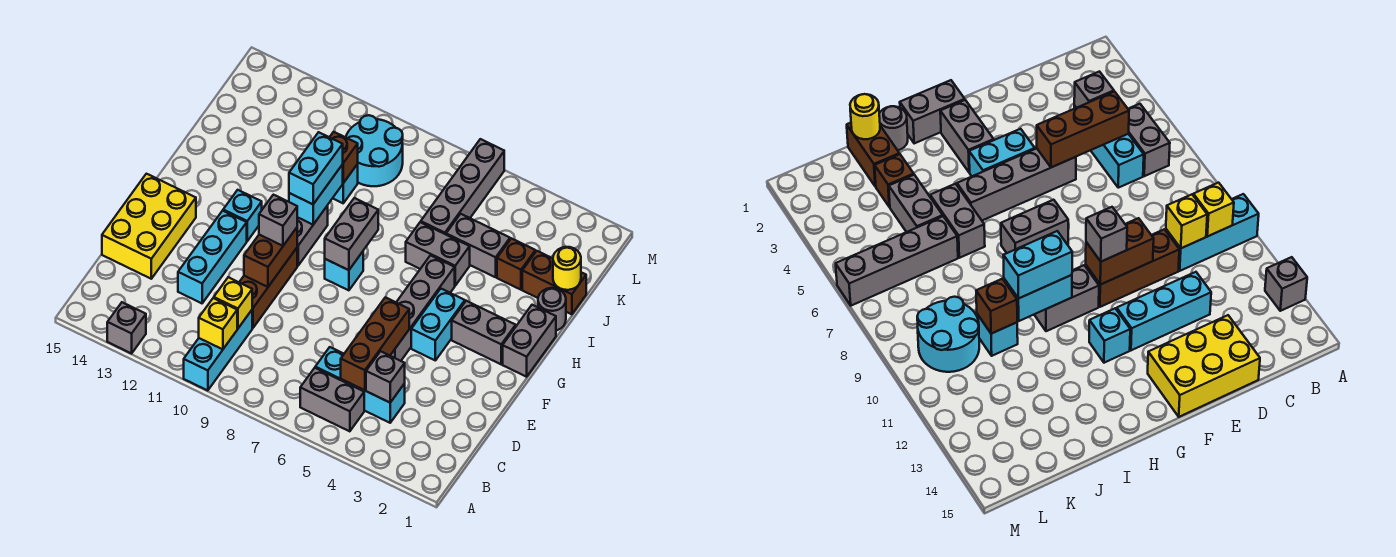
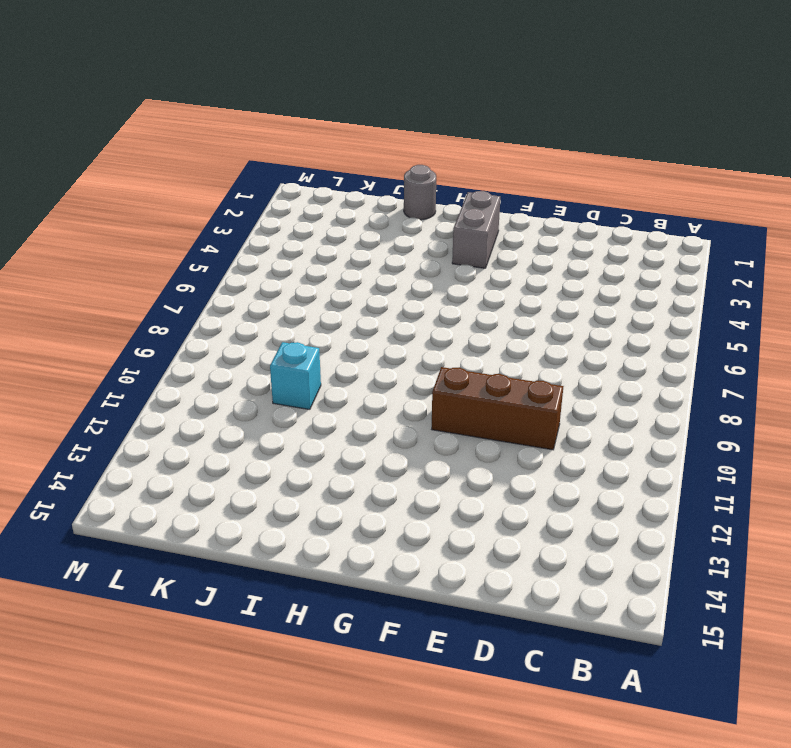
none -> cyan 1x3 brick [184,310,252,391]
none -> grey 1x1 brick [107,302,146,353]
none -> grey 1x2 brick [300,368,364,431]
none -> cyan 1x3 brick [315,347,405,423]

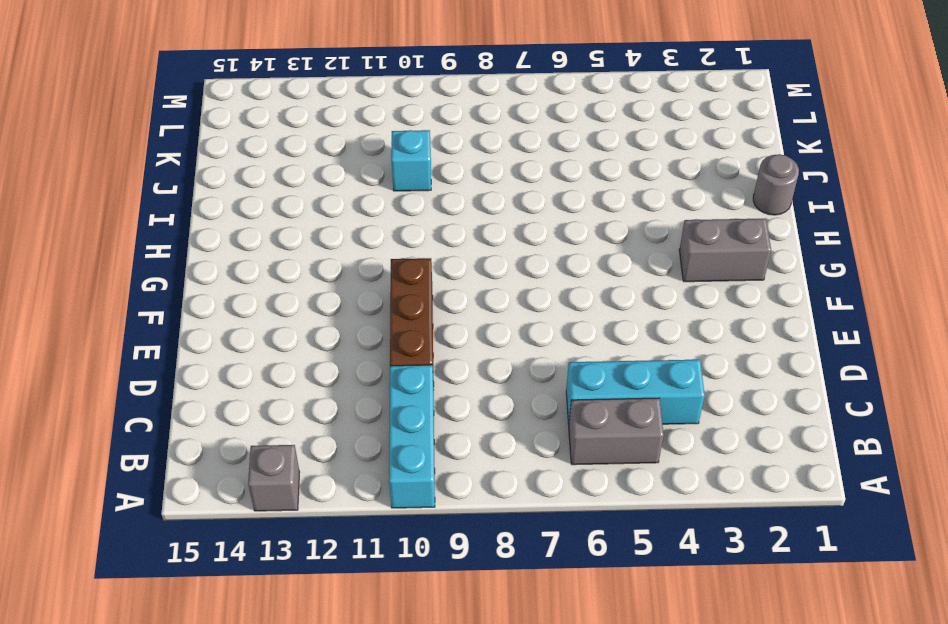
none -> cyan 1x3 brick [178,211,247,303]
none -> yellow 2x3 brick [102,174,196,279]
none -> grey 1x4 brick [390,255,455,361]
none -> cyan 1x2 brick [411,289,465,360]

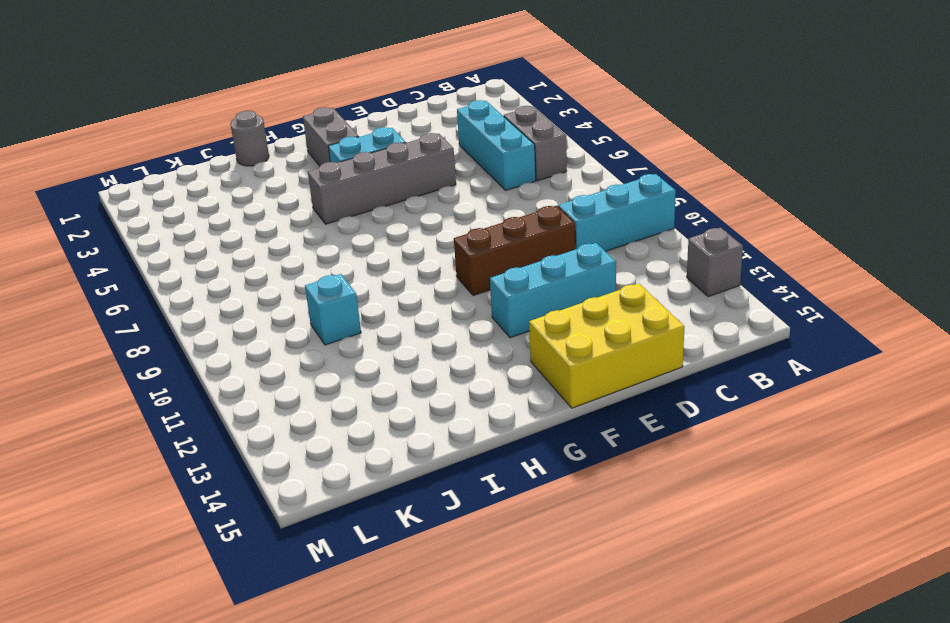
none -> grey 1x2 brick [503,305,556,377]
none -> cyan 1x1 brick [325,252,363,290]
none -> grey 1x2 brick [297,206,328,266]
none -> cyan 1x1 brick [223,190,262,241]

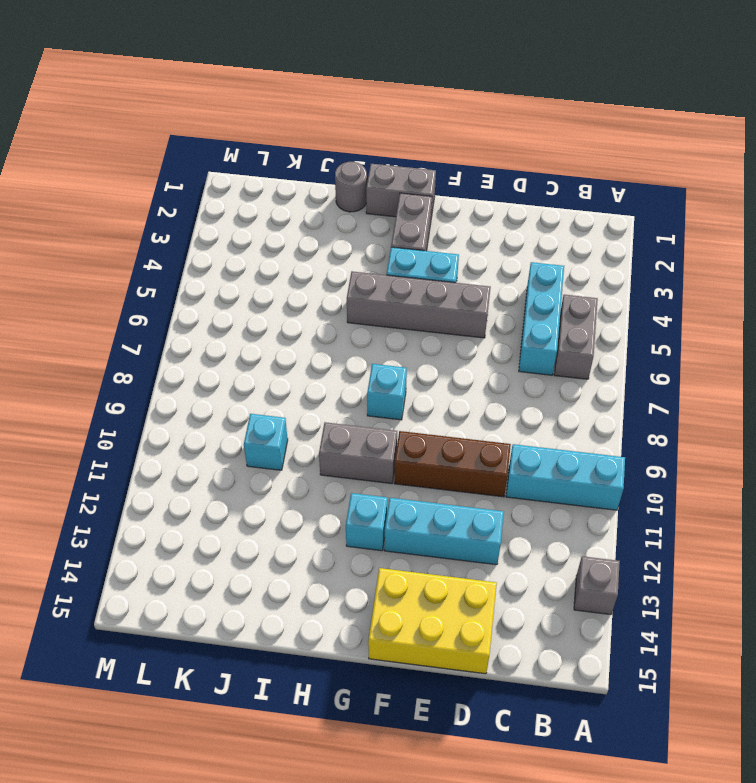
none -> grey 1x2 brick [406,222,470,286]
none -> brown 1x2 brick [522,251,586,314]
none -> brown 1x1 brick [497,238,535,290]
none -> grey 1x2 brick [446,214,510,277]

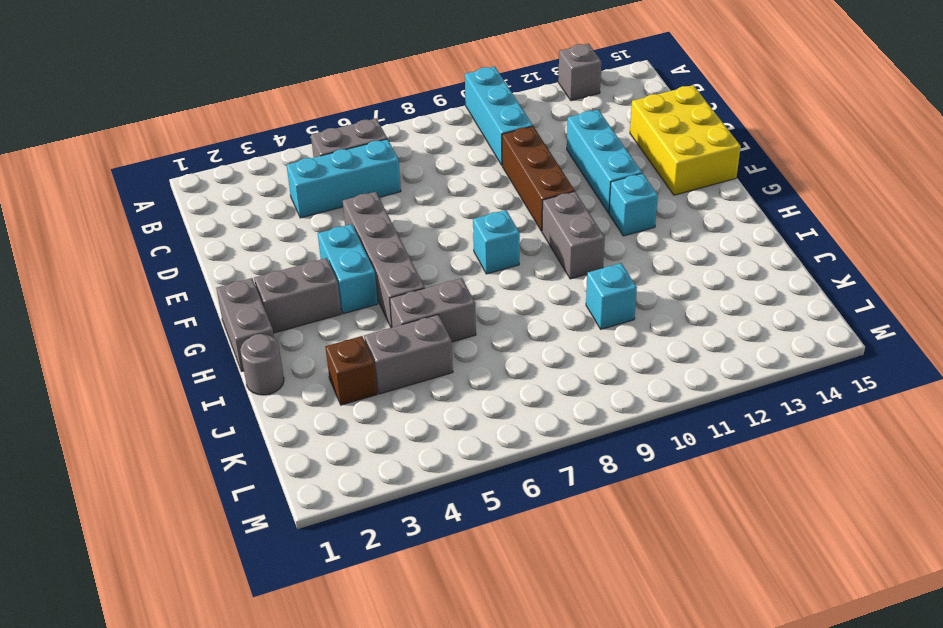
none -> brown 1x2 brick [522,251,586,314]
none -> grey 1x4 brick [421,139,504,234]
none -> cyan 2x2 round brick [346,115,403,186]
none -> yellow 1x1 brick [199,298,237,349]

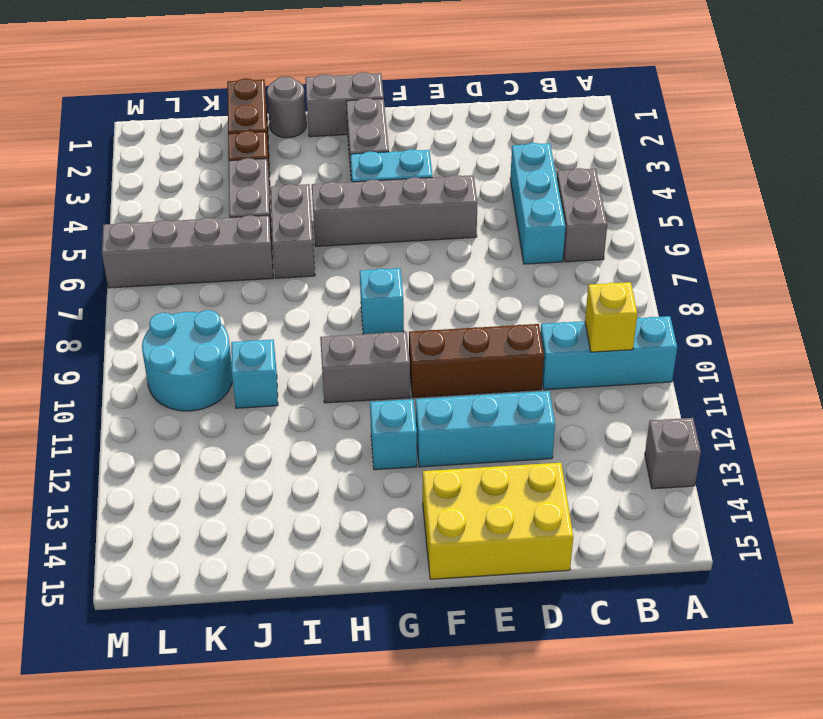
none -> grey 1x1 brick [366,351,405,403]
none -> brown 1x3 brick [341,297,409,390]
none -> yellow 1x1 brick [214,277,252,329]
none -> brown 1x2 brick [244,228,297,287]

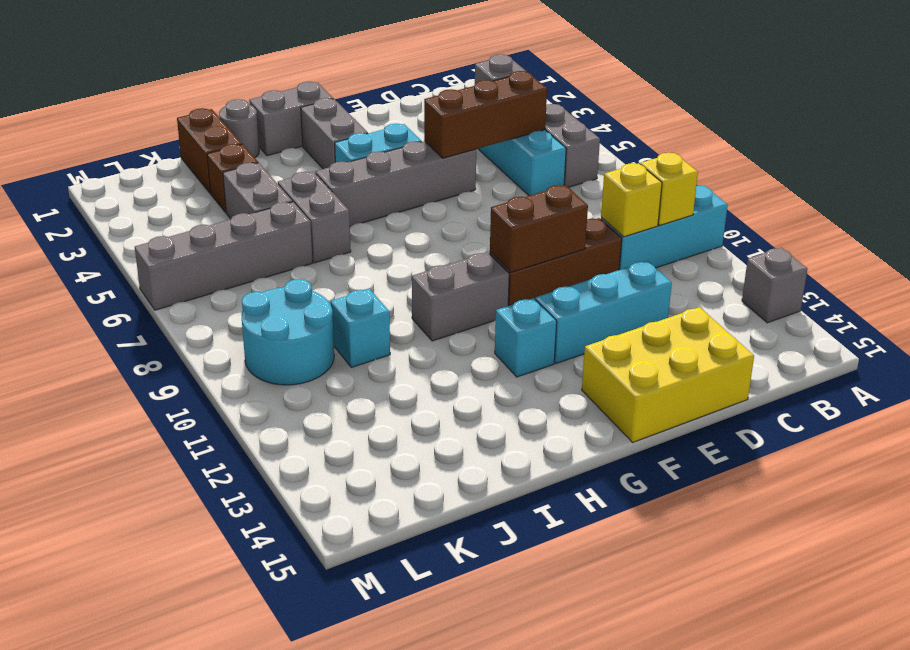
none -> cyan 1x1 brick [325,252,363,290]
none -> grey 1x2 brick [325,198,378,270]
none -> cyan 1x2 brick [289,164,343,224]
none -> yellow 1x1 round brick [553,247,581,290]

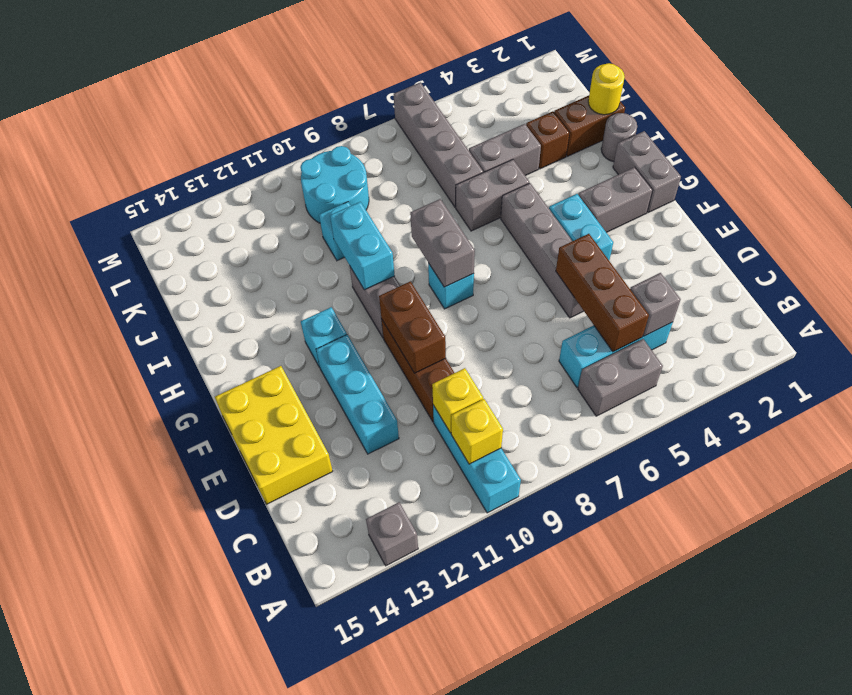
none -> brown 1x1 brick [330,132,358,183]
none -> grey 1x1 brick [259,195,297,246]
none -> cyan 1x2 brick [289,132,343,204]

